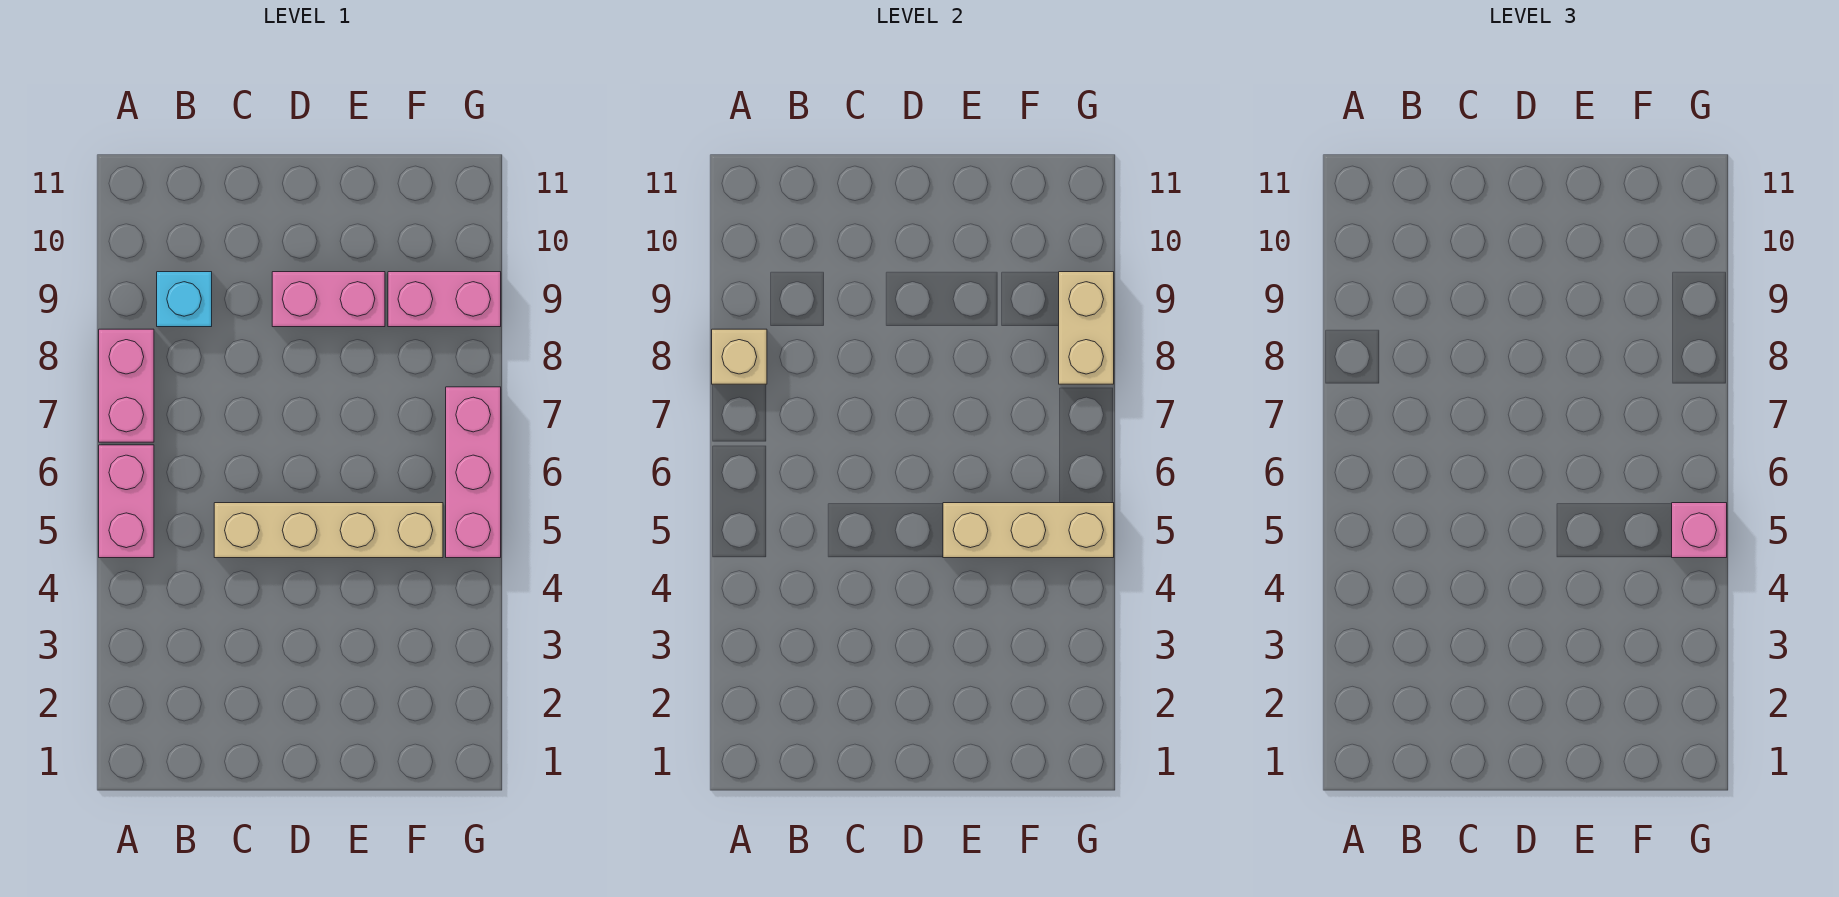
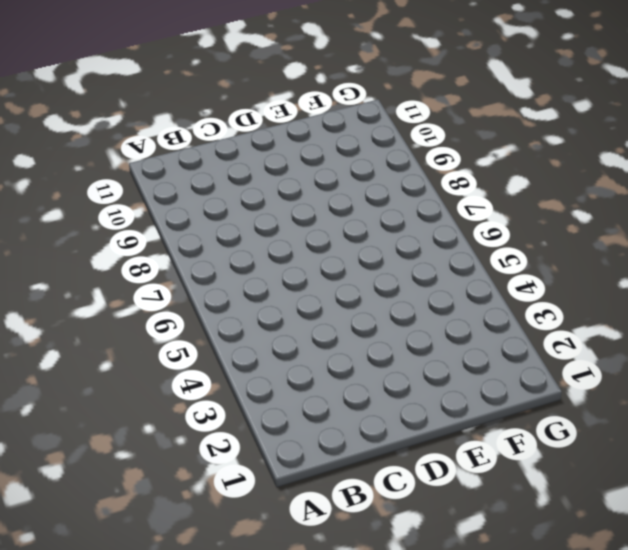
none -> pink 1x2 brick [99,445,154,558]
none -> pink 1x2 brick [99,329,154,442]

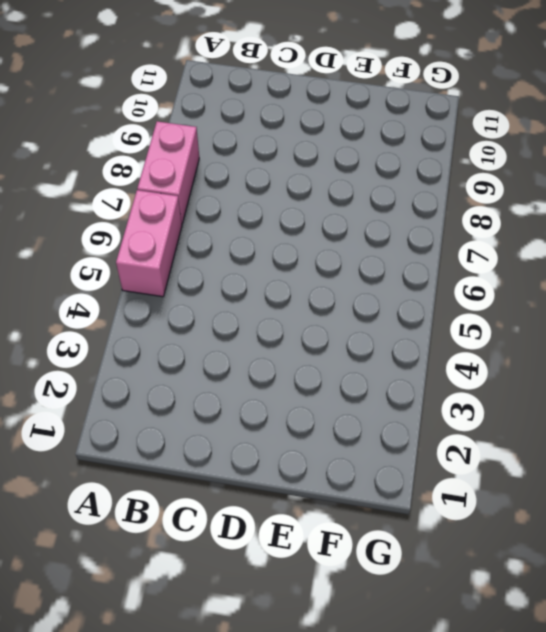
none -> cyan 1x1 brick [157,272,212,327]
none -> tan 1x4 brick [214,503,443,558]

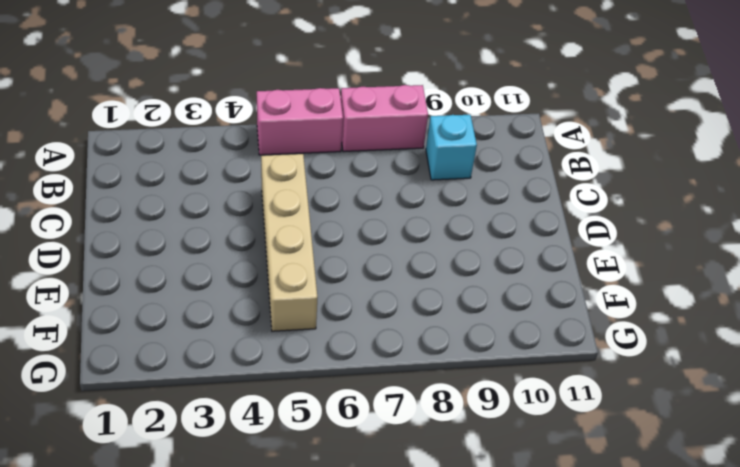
none -> pink 1x2 brick [272,272,385,327]
none -> pink 1x2 brick [388,272,501,327]

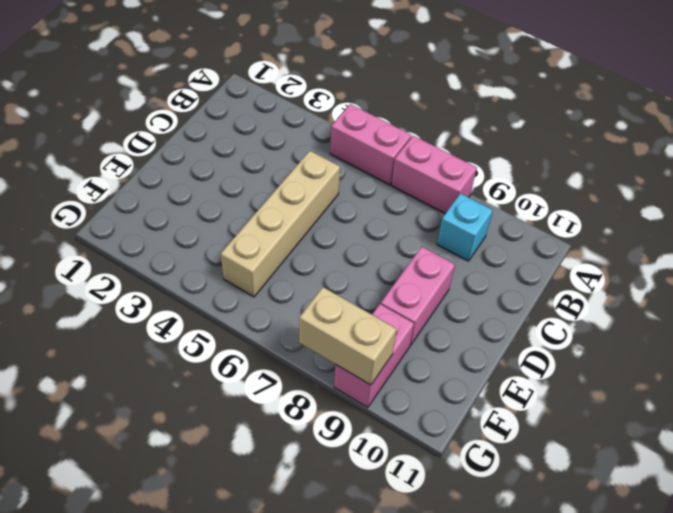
none -> pink 1x3 brick [446,387,501,558]
none -> tan 1x1 brick [712,329,767,384]

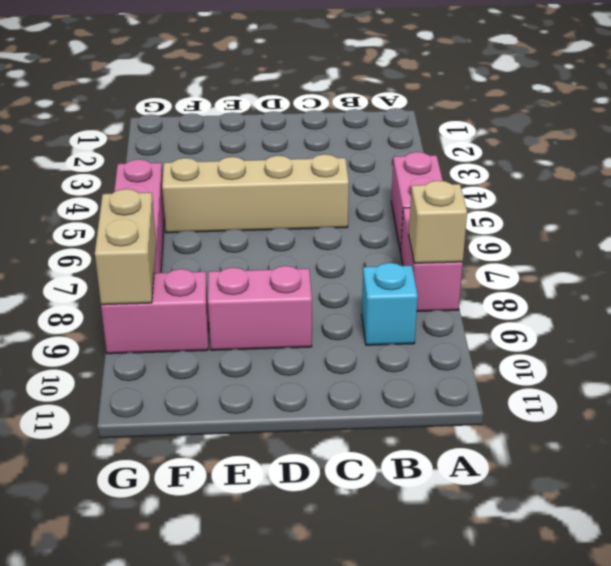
none -> tan 1x3 brick [943,503,1114,558]
none -> pink 1x1 brick [1672,503,1727,558]

